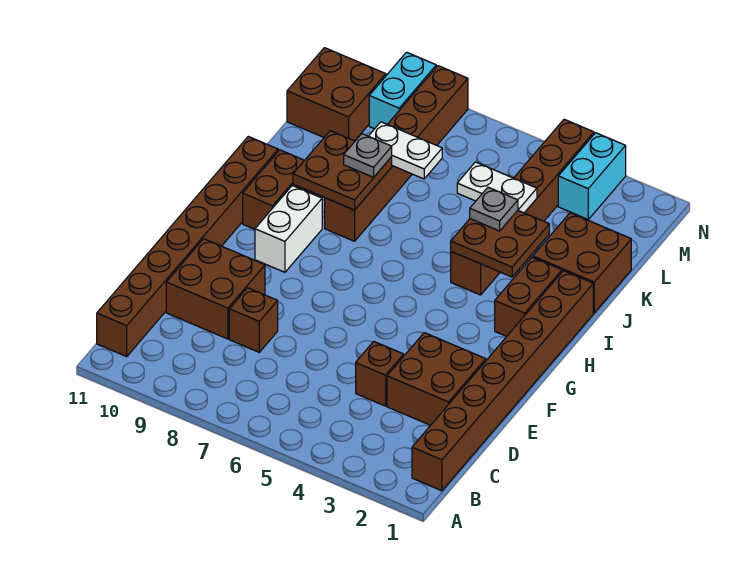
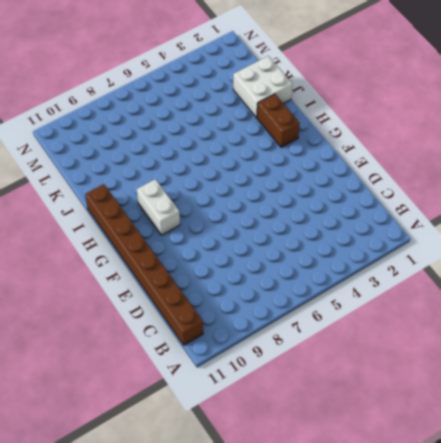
white 2x2 brick [233,56,292,118] -> brown 2x2 brick [533,213,631,313]
none -> brown 1x8 brick [412,271,593,491]
none -> brown 2x2 brick [387,333,486,425]
none -> brown 1x1 brick [356,342,404,406]

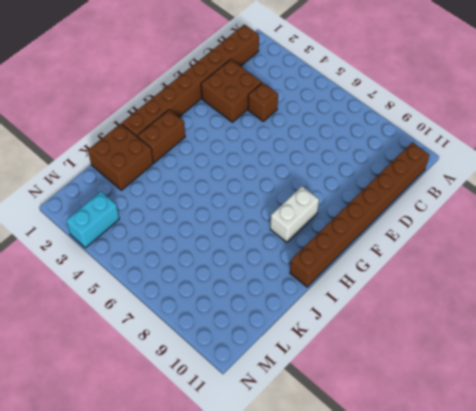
none -> brown 1x1 brick [229,288,278,352]
none -> brown 2x2 brick [166,239,265,339]
none -> brown 1x2 brick [243,150,310,229]

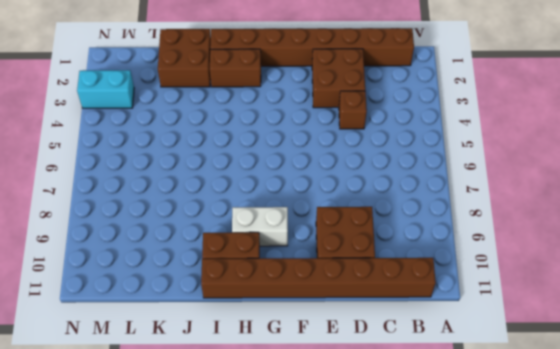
none -> brown 1x1 brick [229,288,278,352]
none -> brown 1x6 brick [451,119,594,295]
none -> brown 1x6 brick [325,66,468,241]

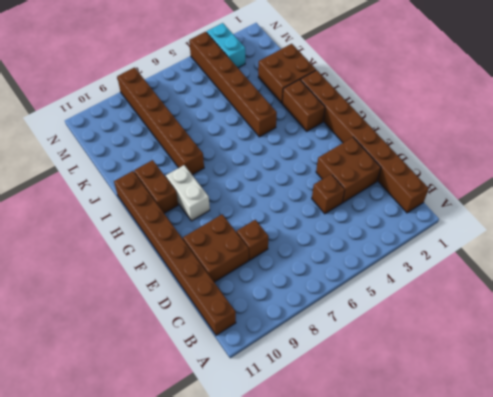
none -> brown 2x2 brick [287,48,386,141]
none -> cyan 1x2 brick [369,52,436,129]
none -> brown 2x2 plate [451,210,549,277]

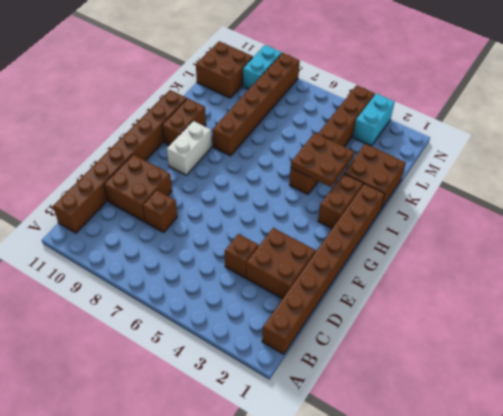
none -> brown 2x2 plate [293,131,392,210]
none -> white 1x2 plate [457,162,537,213]
none -> white 1x2 plate [369,122,442,179]

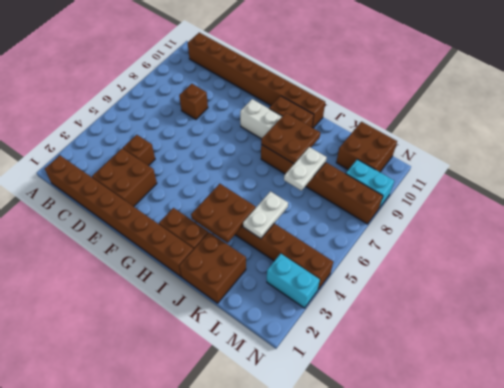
none -> brown 2x2 brick [166,239,265,339]
none -> grey 1x1 plate [470,187,518,231]
none -> grey 1x1 plate [344,134,392,177]

